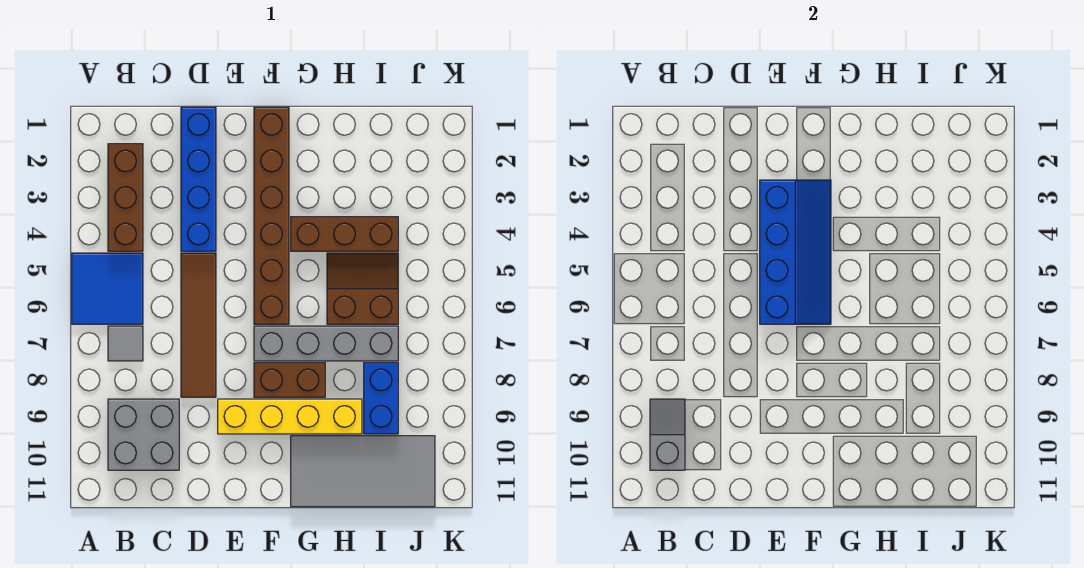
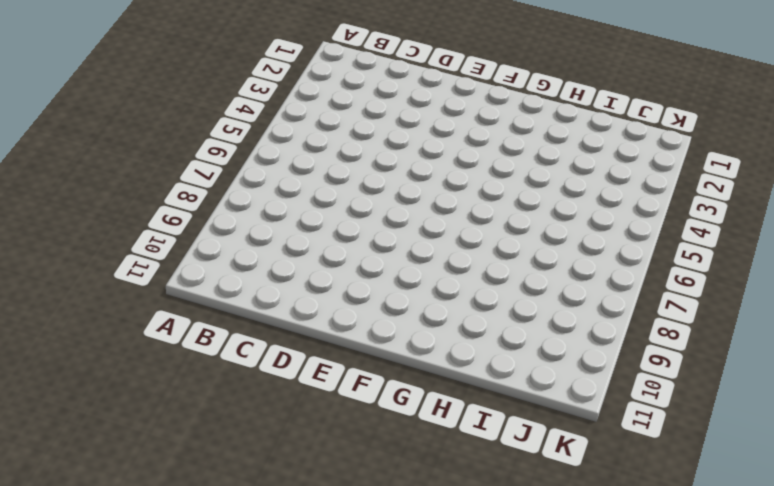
none -> blue 2x2 tile [72,253,143,324]
none -> brown 1x3 brick [108,144,143,251]
none -> grey 1x1 tile [108,326,143,361]

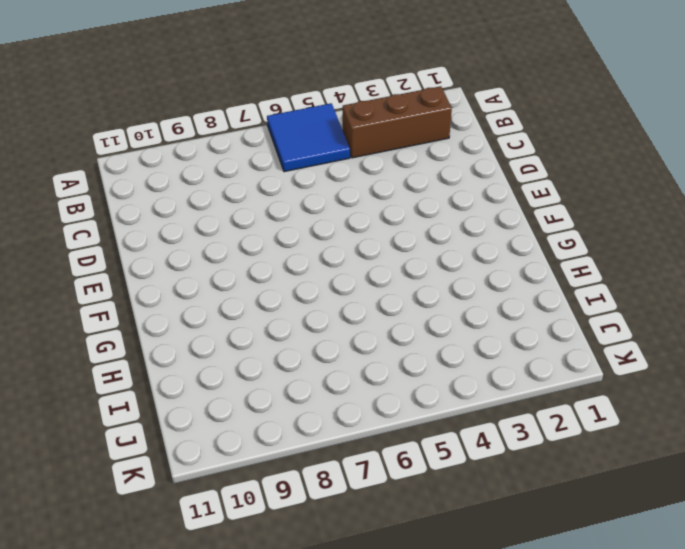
none -> grey 1x1 tile [108,326,143,361]
none -> grey 2x2 brick [108,399,179,470]
none -> blue 1x4 brick [181,107,216,251]

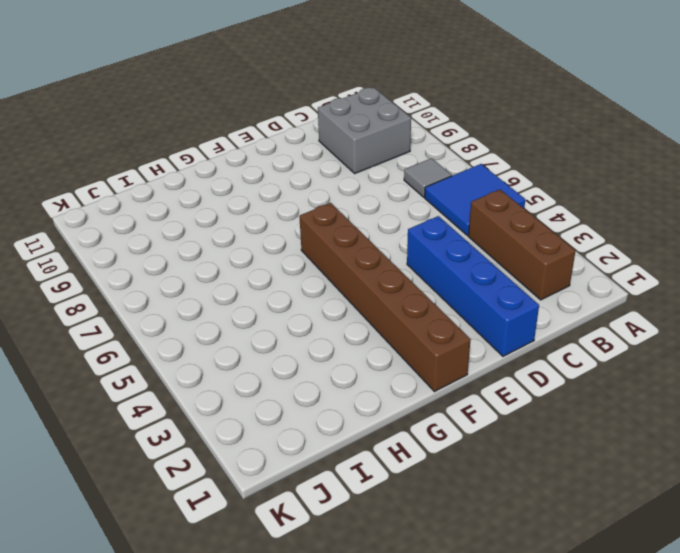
none -> brown 1x4 tile [181,253,216,397]
none -> yellow 1x4 brick [218,399,362,434]
none -> grey 1x4 brick [254,326,398,361]

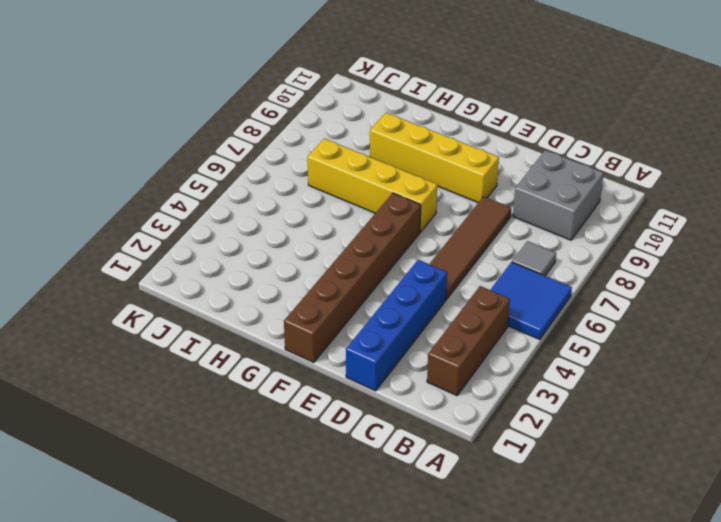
yellow 1x4 brick [308,139,437,232] -> grey 1x4 brick [254,326,398,361]
none -> brown 1x2 brick [254,363,325,397]
none -> brown 1x3 brick [291,217,398,251]
none -> grey 2x4 tile [291,436,435,507]

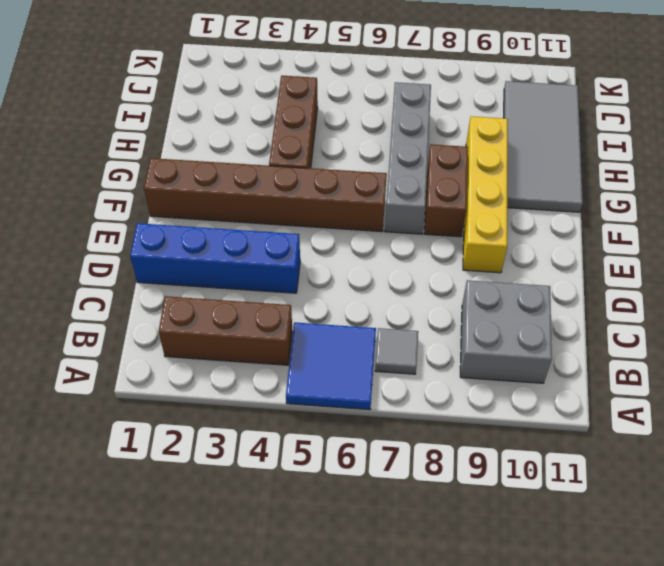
none -> brown 1x4 tile [181,253,216,397]
none -> brown 2x2 slope [327,253,398,324]
none -> blue 1x2 brick [364,363,398,434]

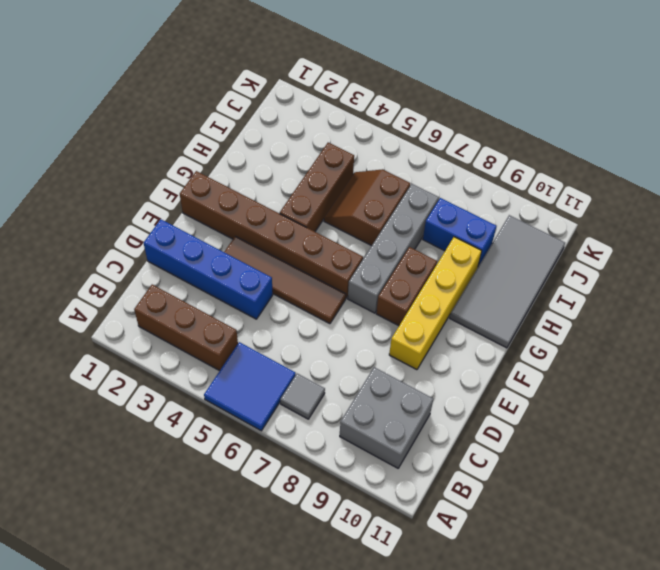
brown 1x4 tile [224,236,346,324] -> brown 1x4 tile moved to [181,253,216,397]
none -> grey 1x2 slope [650,399,685,470]
none -> blue 2x4 slope [760,180,831,324]

